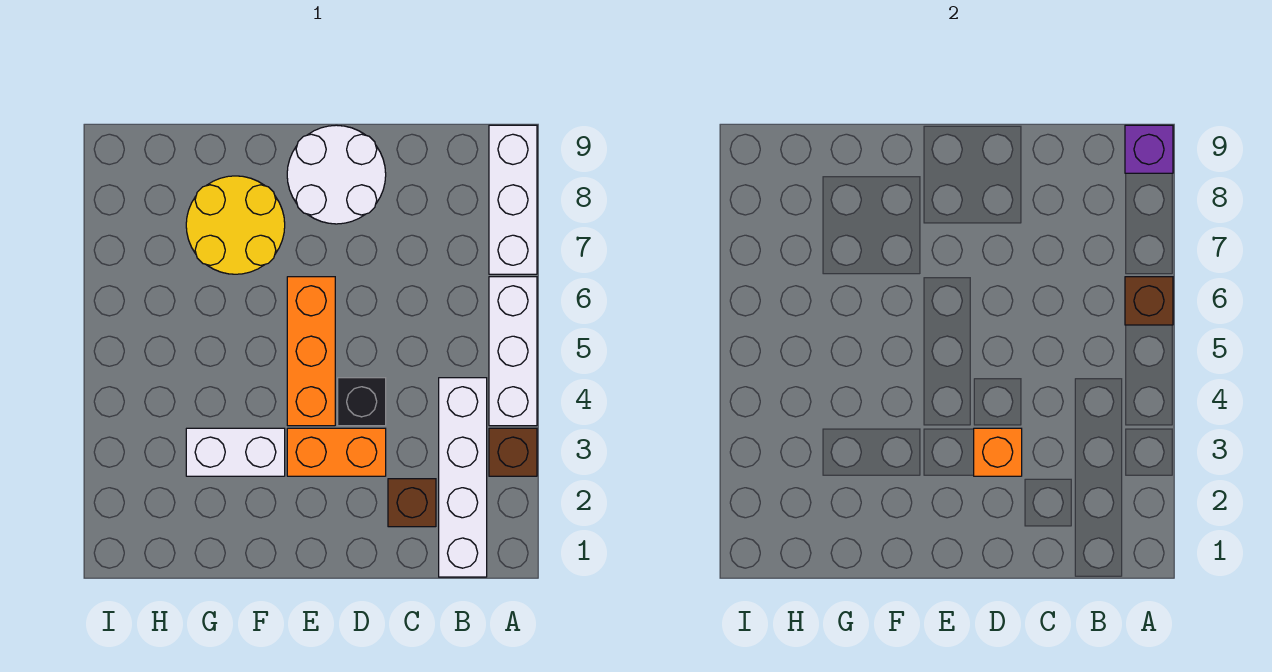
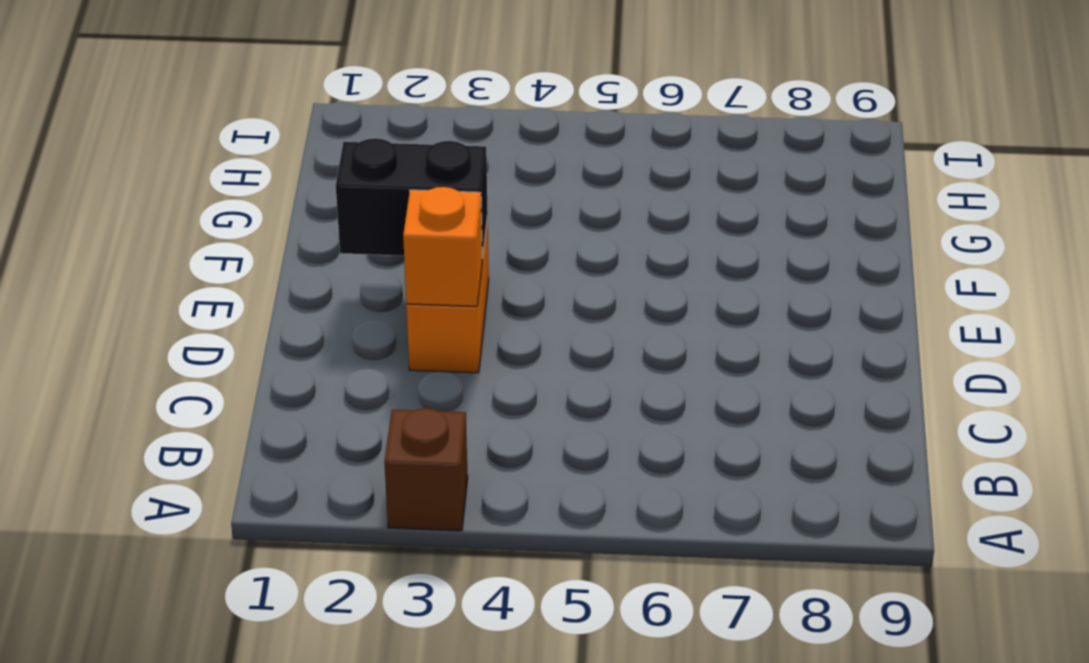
black 1x2 brick [336,138,488,258] -> none
none -> white 1x3 brick [489,277,537,426]
none -> white 1x3 brick [489,125,537,274]
none -> white 1x4 brick [439,378,487,577]

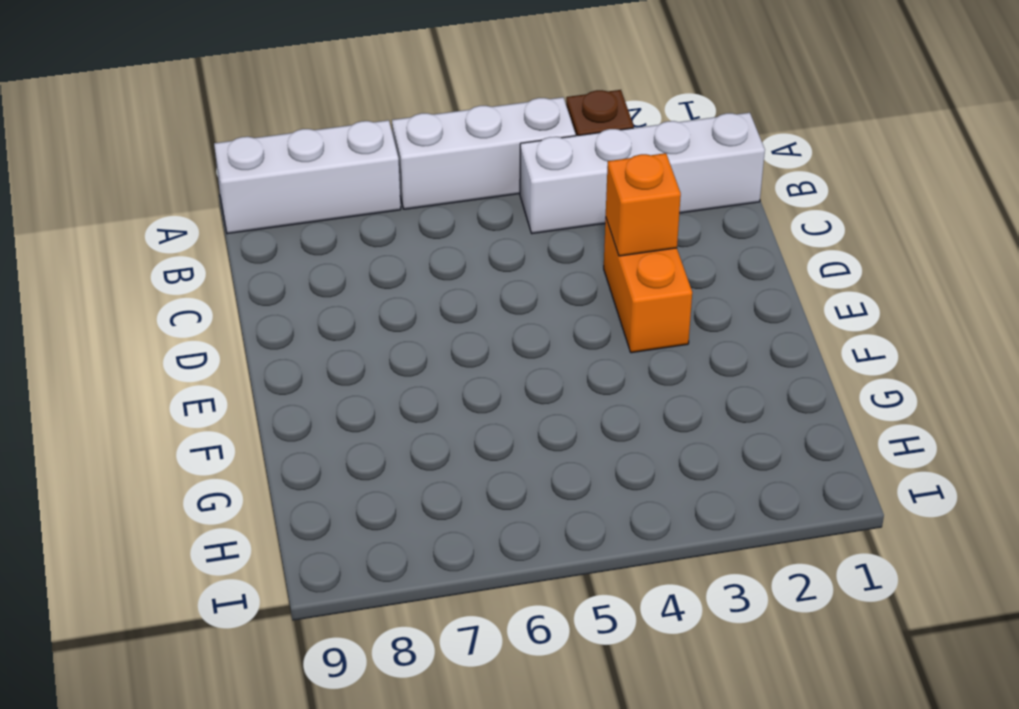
none -> brown 1x1 brick [388,479,436,527]
none -> black 1x1 brick [338,378,386,426]
none -> white 2x2 round brick [287,125,386,224]

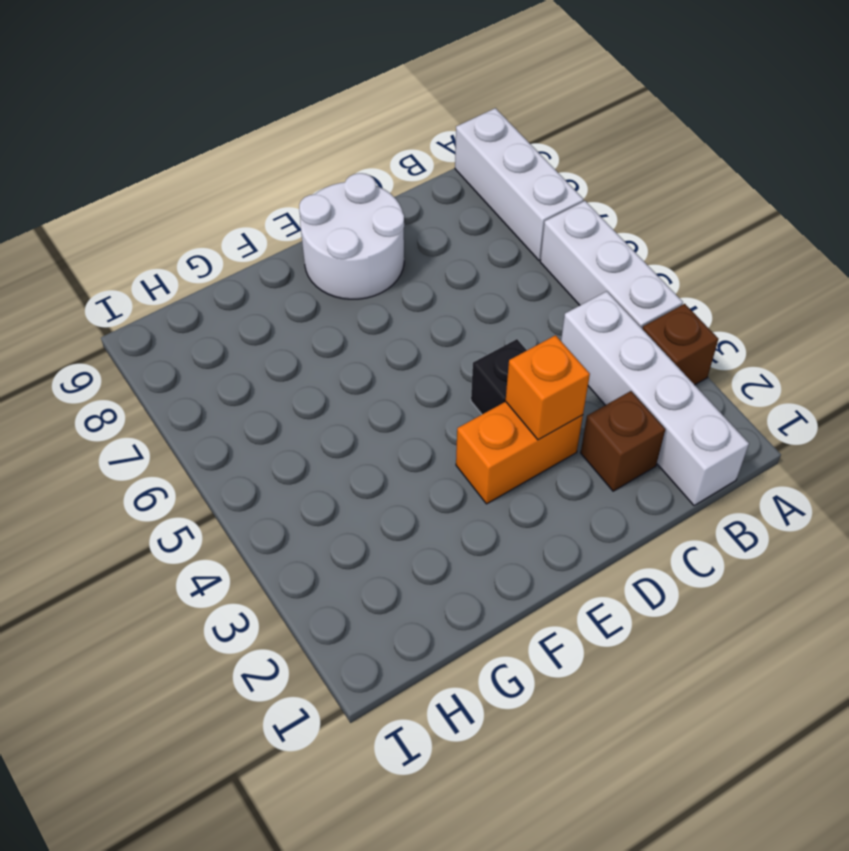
none -> orange 1x3 brick [287,277,335,426]
none -> white 1x2 brick [186,428,285,476]
none -> yellow 2x2 round brick [186,176,285,274]

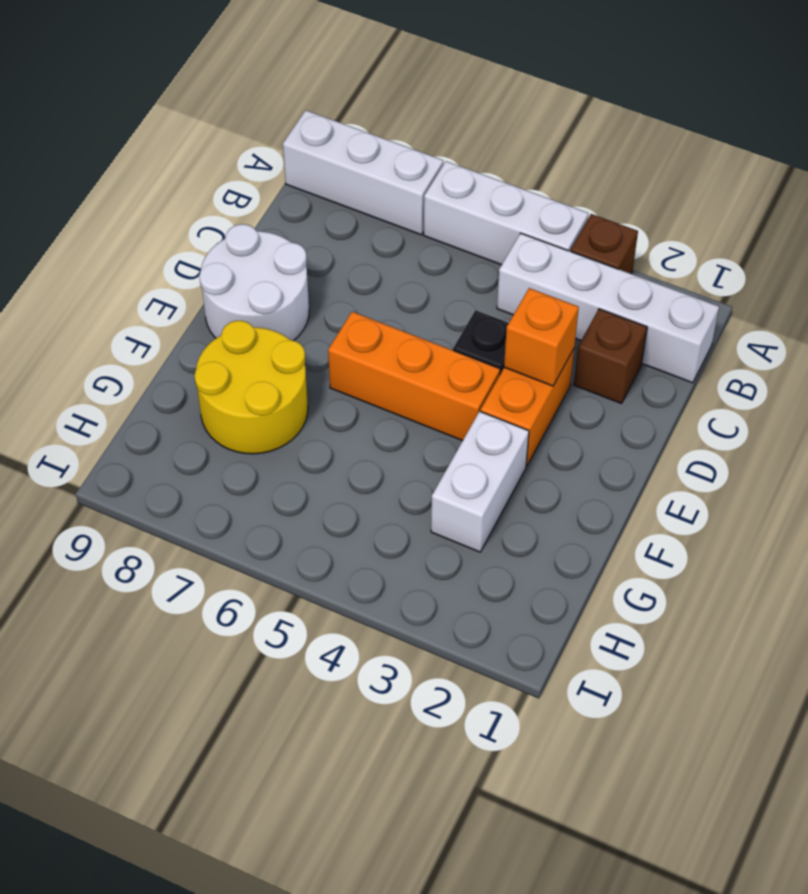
none -> brown 1x1 brick [1125,277,1173,325]
none -> purple 1x1 brick [1125,125,1173,173]

